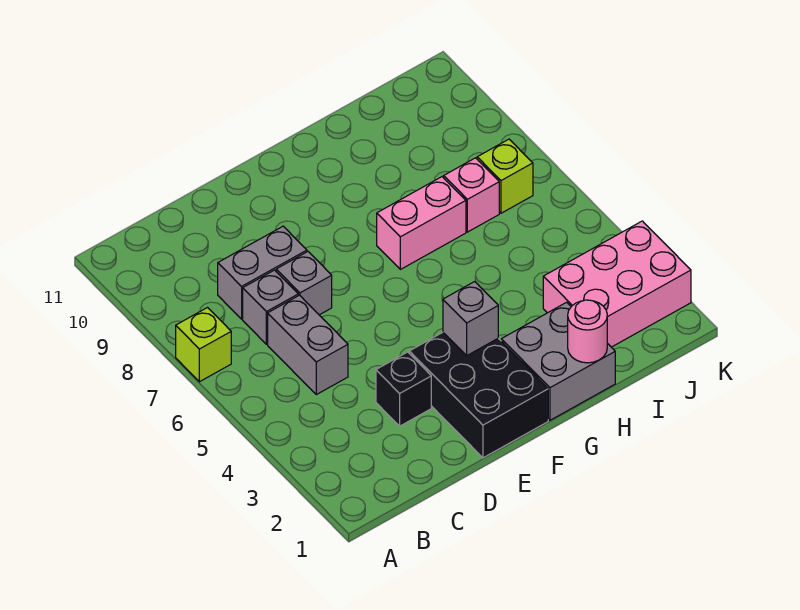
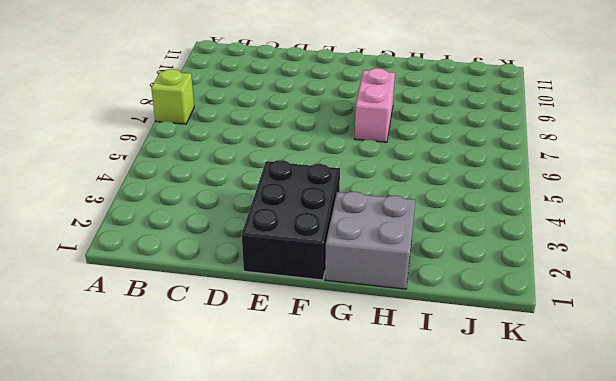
pink 1x2 brick [355,68,395,142] -> pink 1x2 brick turned to [377,177,466,269]
none -> grey 1x2 brick [268,295,348,394]
none -> grey 1x1 brick [243,270,298,344]
none -> grey 1x2 brick [218,226,307,319]

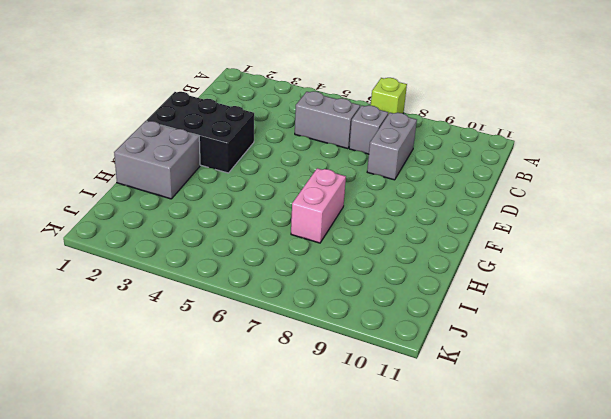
none -> black 1x1 brick [376,352,431,426]
none -> grey 1x1 brick [276,252,332,315]
none -> pink 2x3 brick [543,221,691,347]

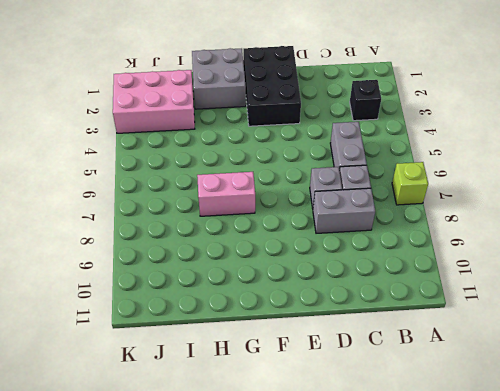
black 1x1 brick [350,80,381,121] -> black 1x1 brick moved to [376,352,431,426]
none -> pink 1x1 brick [444,158,499,232]
none -> lime 1x1 brick [477,139,533,213]
none -> grey 1x1 brick [443,282,498,355]

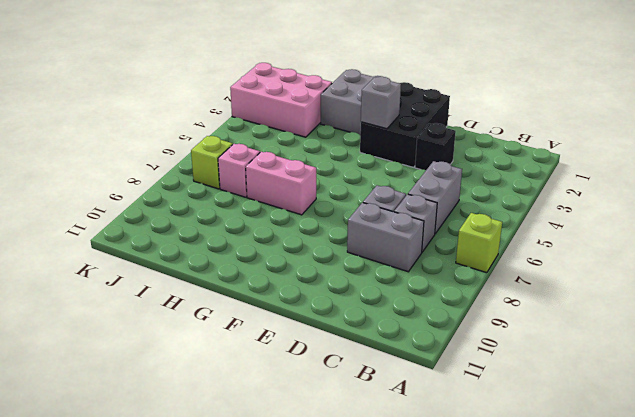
none -> pink 1x1 round brick [568,300,607,363]

